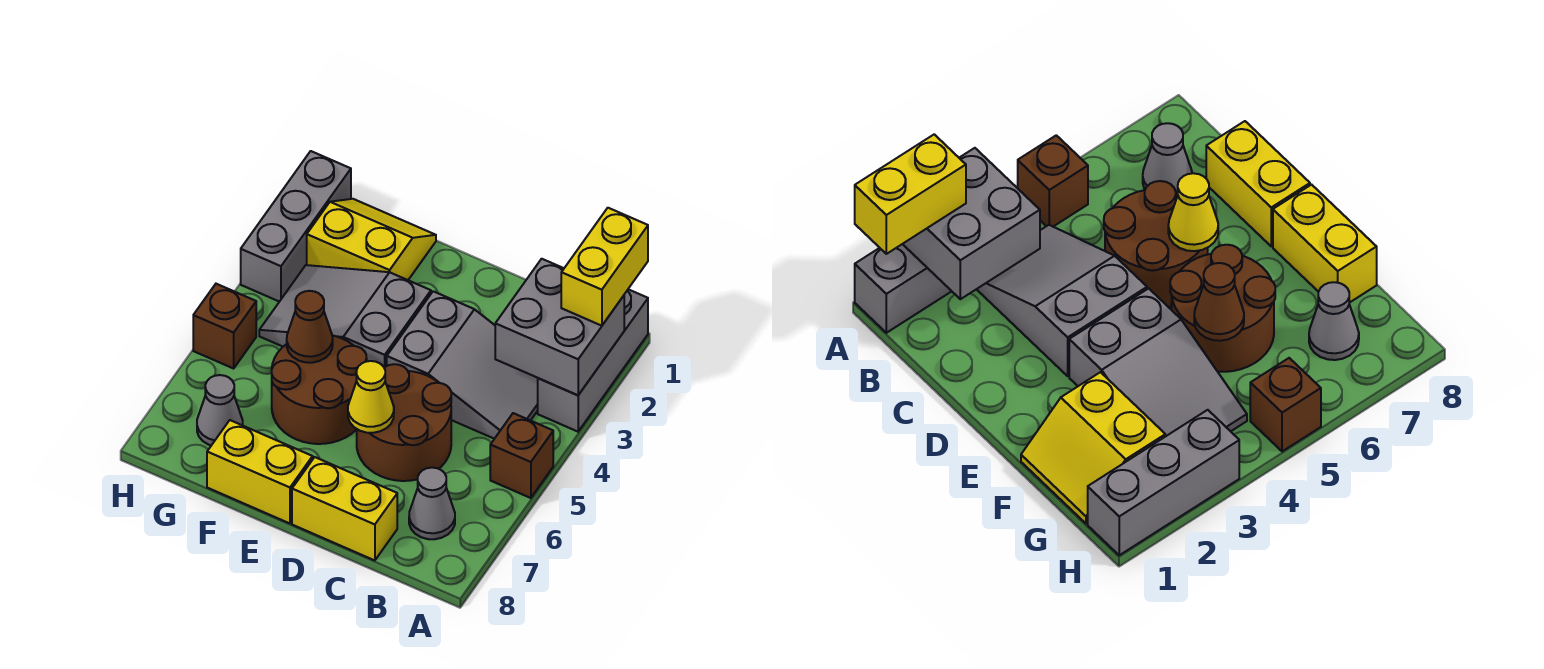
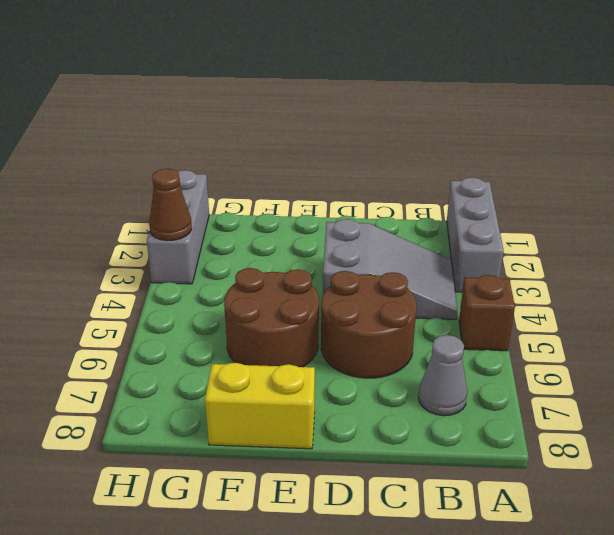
brown 1x1 cone [149,169,192,241] -> brown 1x1 cone moved to [287,291,333,363]
none -> yellow 1x2 brick [292,457,397,560]
none -> grey 2x3 slope [259,265,431,368]
none -> yellow 2x2 slope [307,199,436,280]

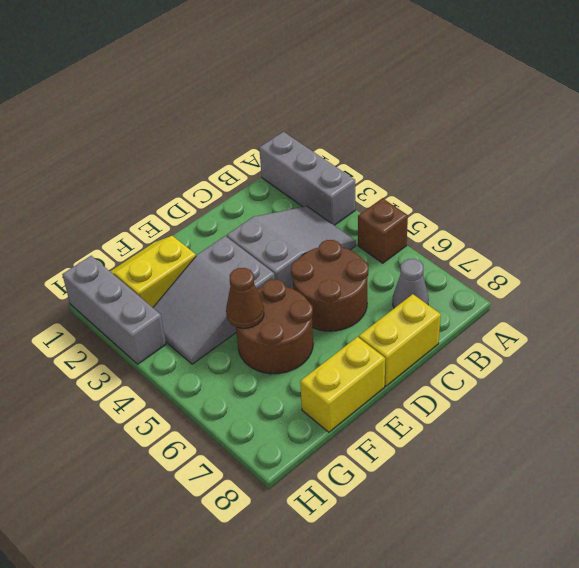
none -> grey 1x1 cone [197,375,243,445]
none -> brown 1x1 brick [193,284,256,368]
none -> grey 2x2 brick [495,259,624,395]

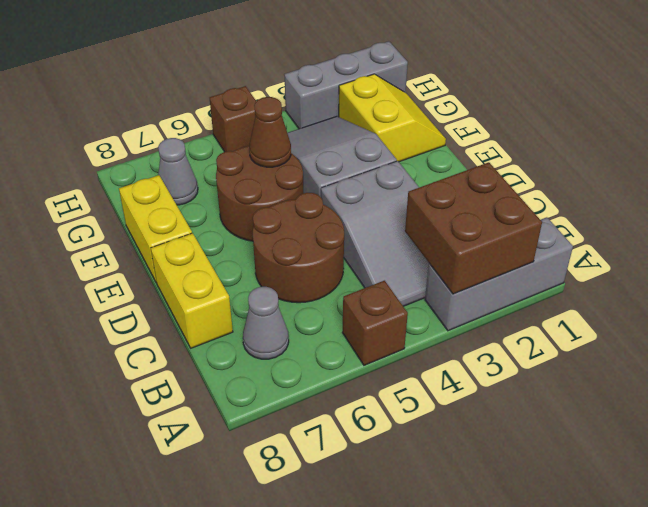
brown 2x2 brick [405,162,542,294] -> grey 2x2 brick [495,259,624,395]
none -> yellow 1x1 cone [348,361,394,433]
none -> yellow 1x2 brick [561,208,648,326]

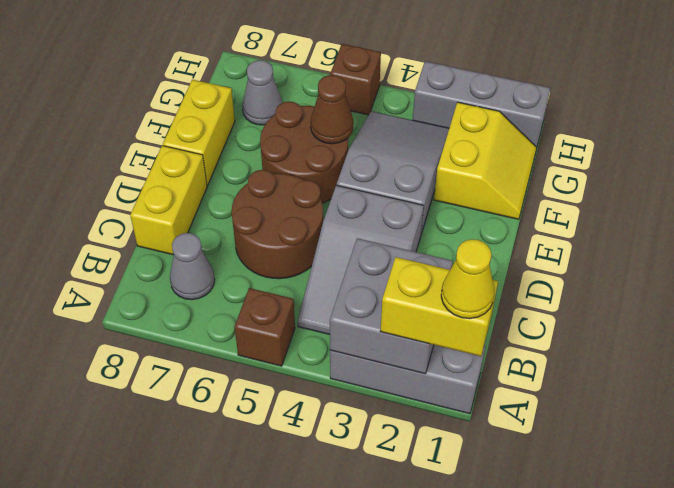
yellow 1x1 cone [441,239,494,319] -> yellow 1x1 cone moved to [348,361,394,433]

